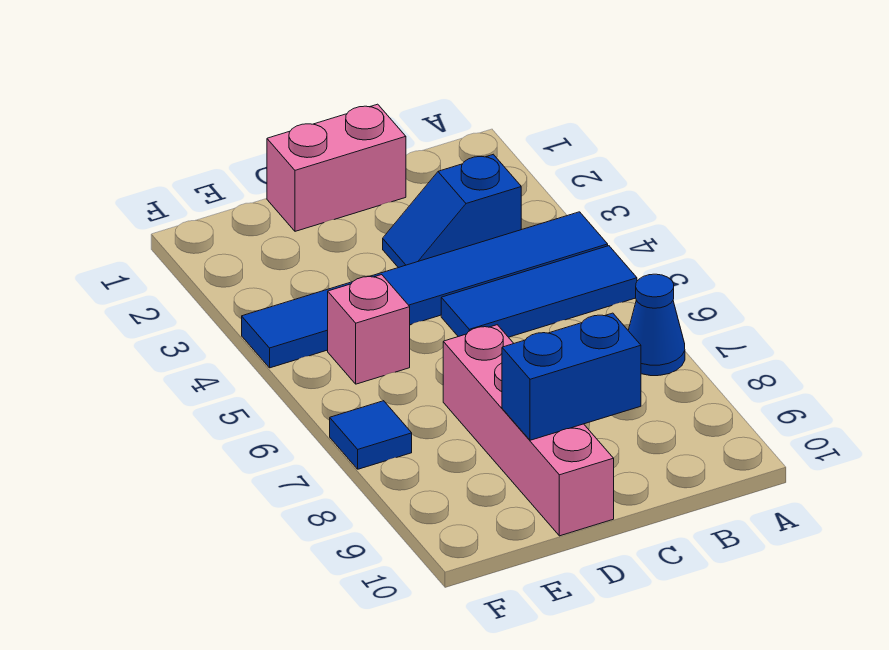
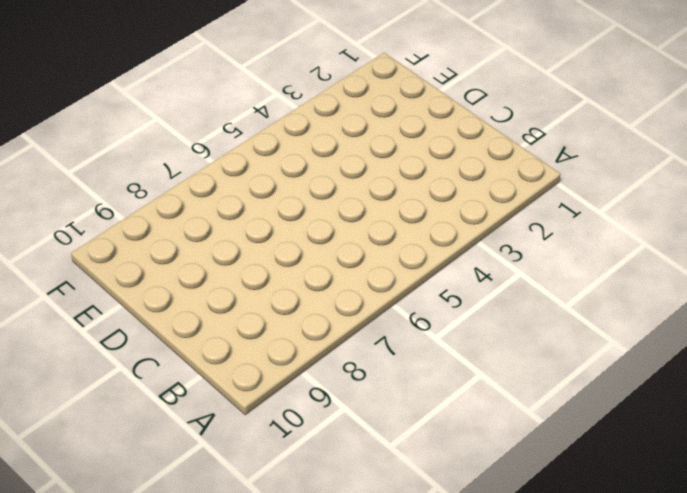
none -> blue 1x6 tile [242,212,608,368]
none -> blue 1x3 tile [441,246,637,337]

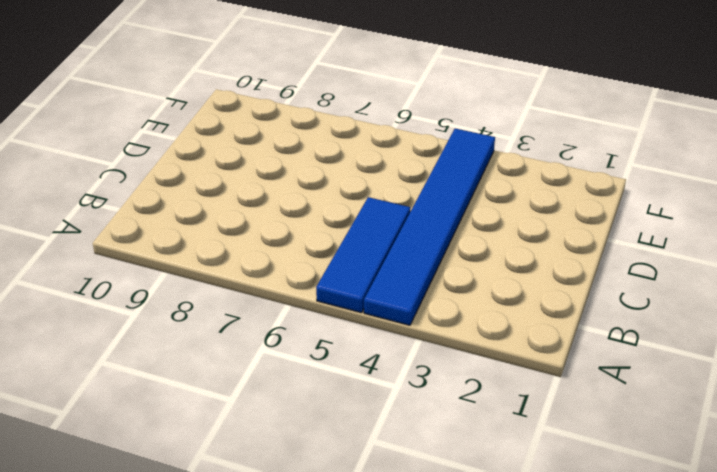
none -> blue 1x1 cone [628,274,685,376]
none -> blue 1x2 slope [383,154,521,268]

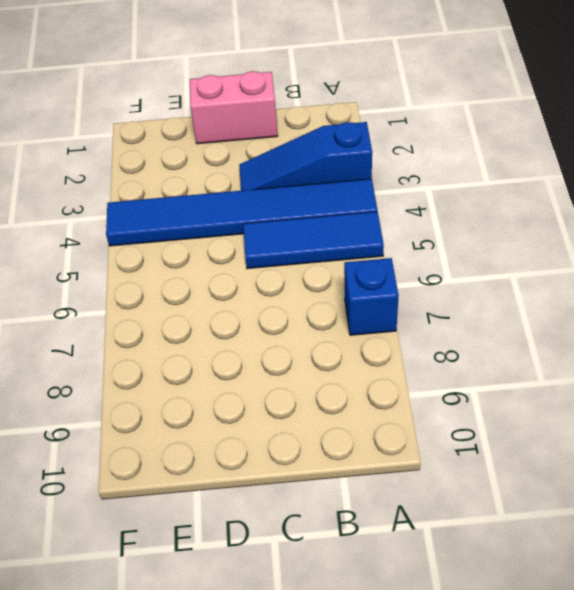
blue 1x3 slope [239,122,372,191] -> blue 1x2 slope [383,154,521,268]
blue 1x1 brick [344,258,399,335] -> blue 1x1 cone [628,274,685,376]
none -> pink 1x4 brick [443,325,614,536]
none -> pink 1x1 brick [328,275,410,384]

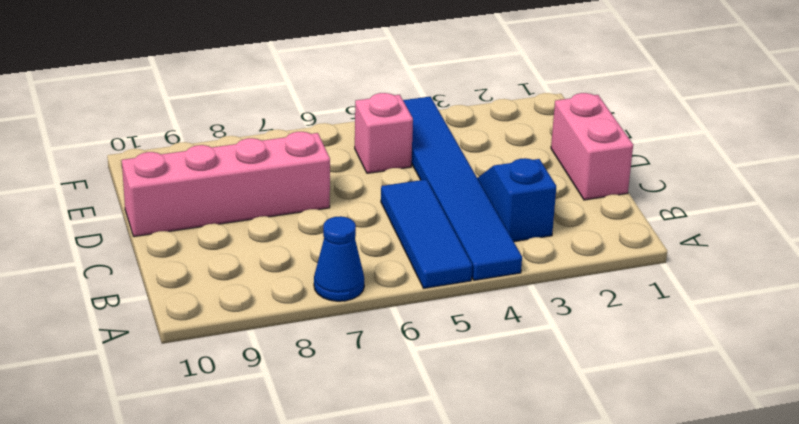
none -> blue 1x1 tile [330,401,412,469]
none -> blue 1x2 brick [502,313,641,440]

